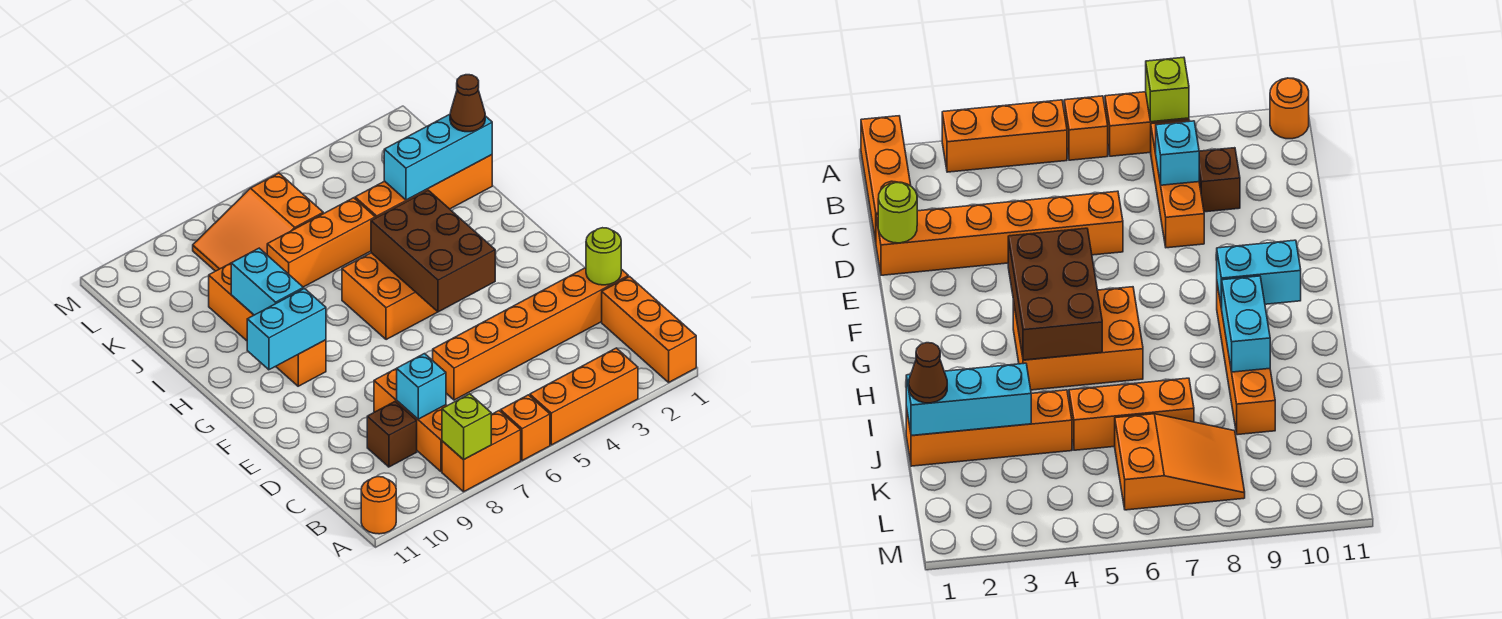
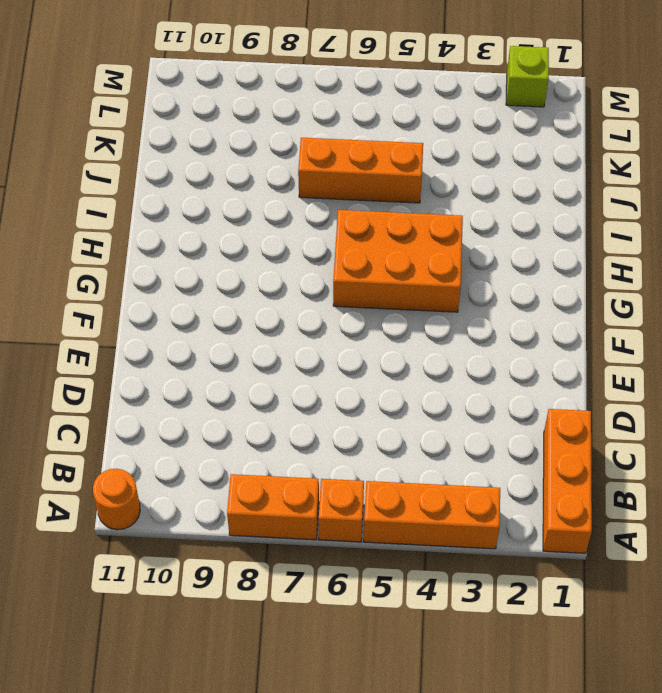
lime 1x1 brick [506,46,549,107] -> lime 1x1 brick moved to [442,394,491,460]
none -> orange 1x3 brick [374,368,447,471]
none -> brown 1x1 brick [367,402,417,467]
none -> orange 1x6 brick [433,268,628,400]

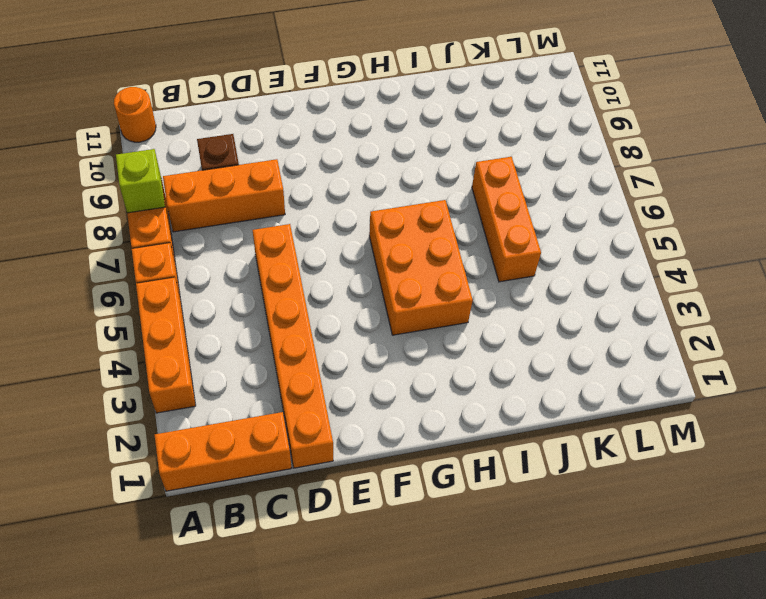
none -> orange 1x4 brick [209,263,326,386]
none -> orange 1x4 brick [355,155,492,218]
none -> orange 2x3 slope [193,173,323,271]

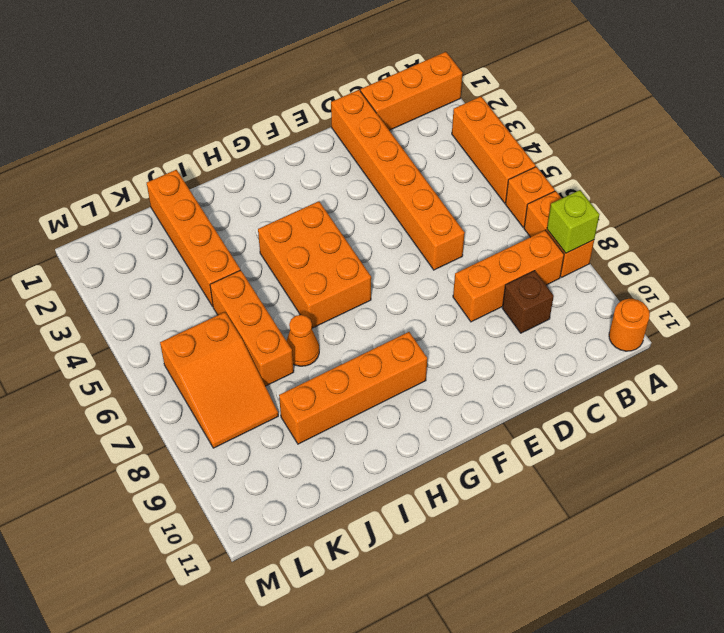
orange 1x1 cone [287,315,319,366] -> none
none -> cyan 1x1 brick [397,354,446,419]
none -> lime 1x1 round brick [586,228,621,285]
none -> brown 2x3 brick [371,190,495,312]

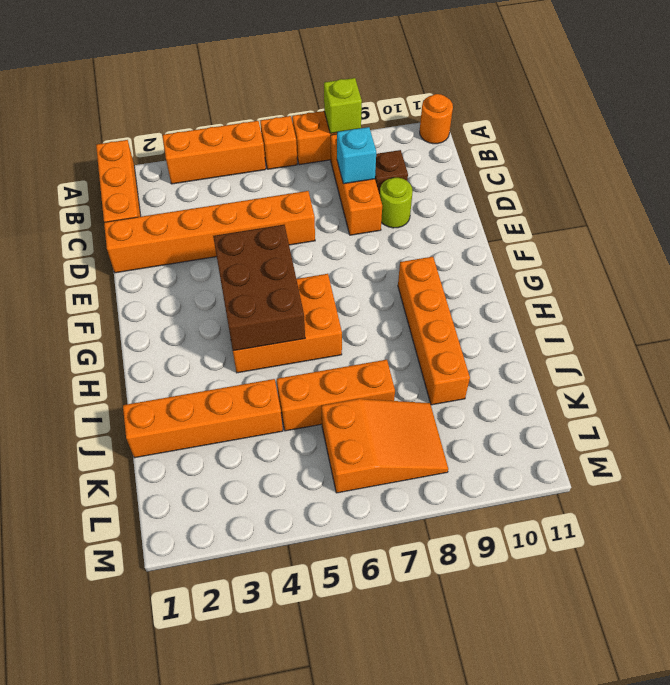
lime 1x1 round brick [380,178,413,228] -> lime 1x1 round brick moved to [586,228,621,285]
none -> cyan 1x2 brick [247,289,326,370]
none -> cyan 1x2 brick [231,248,303,315]
none -> cyan 1x3 brick [384,114,492,200]

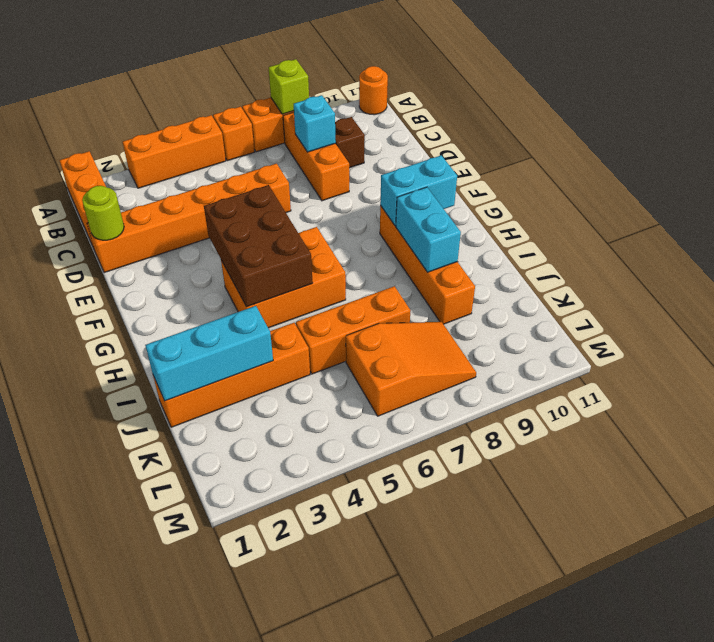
none -> brown 1x1 cone [450,75,485,132]

